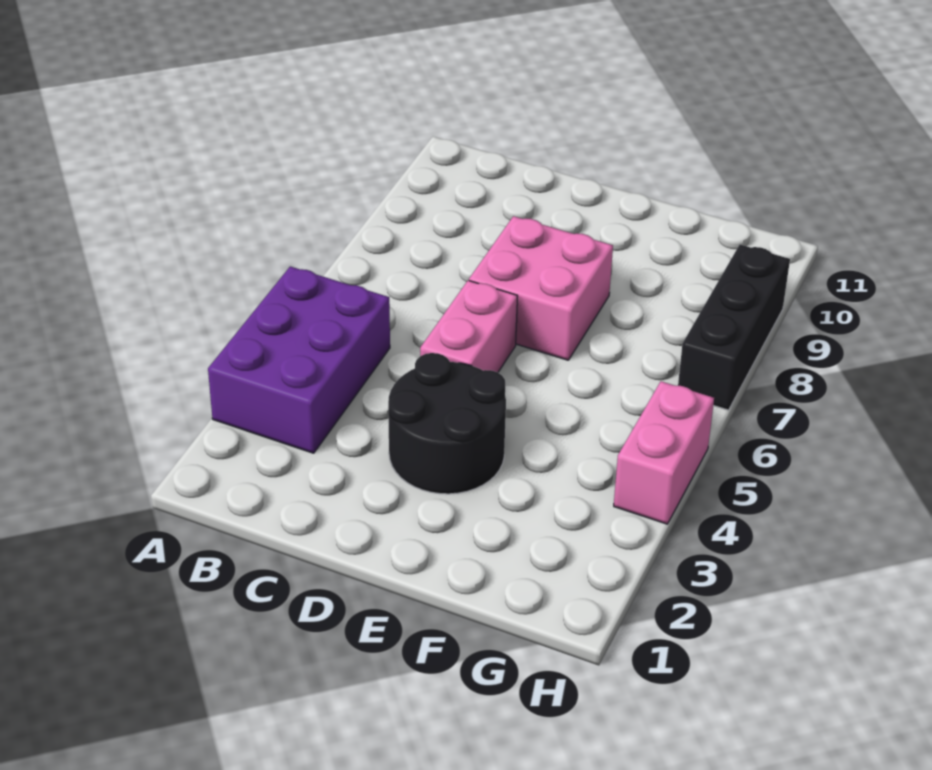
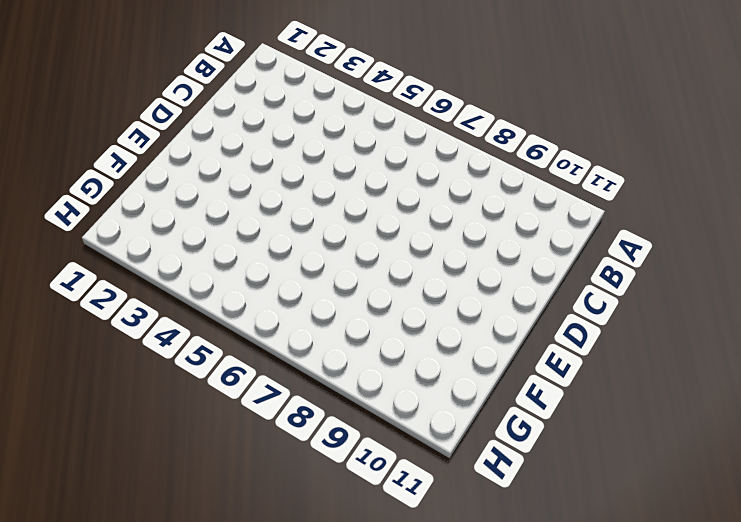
none -> purple 2x3 brick [208,267,390,453]
none -> black 2x2 round brick [388,353,506,494]

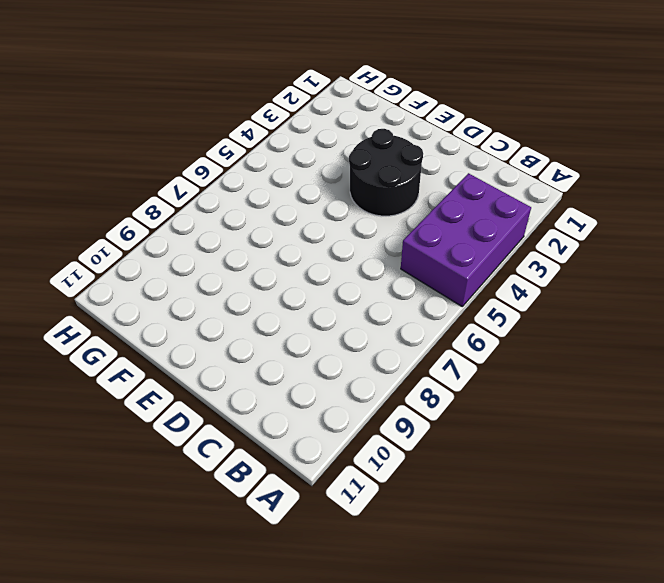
none -> pink 1x2 brick [420,280,517,372]
none -> pink 2x2 brick [469,216,613,360]

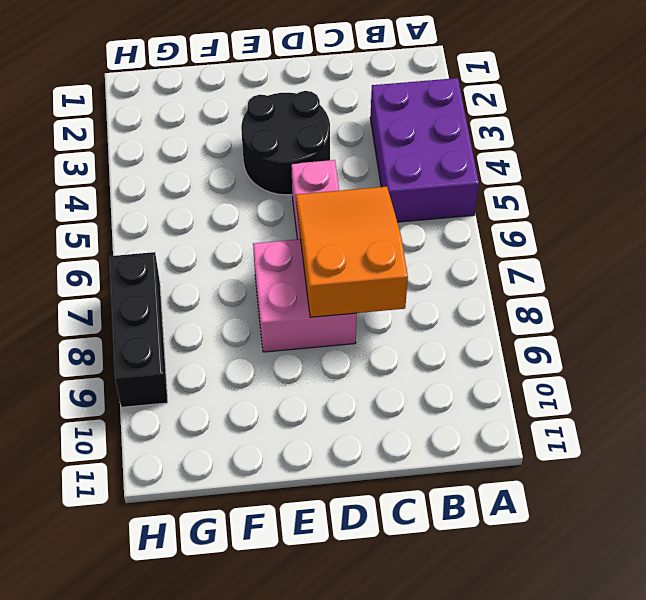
orange 2x3 slope [296,187,408,317] -> none
none -> pink 1x2 brick [614,381,714,524]

